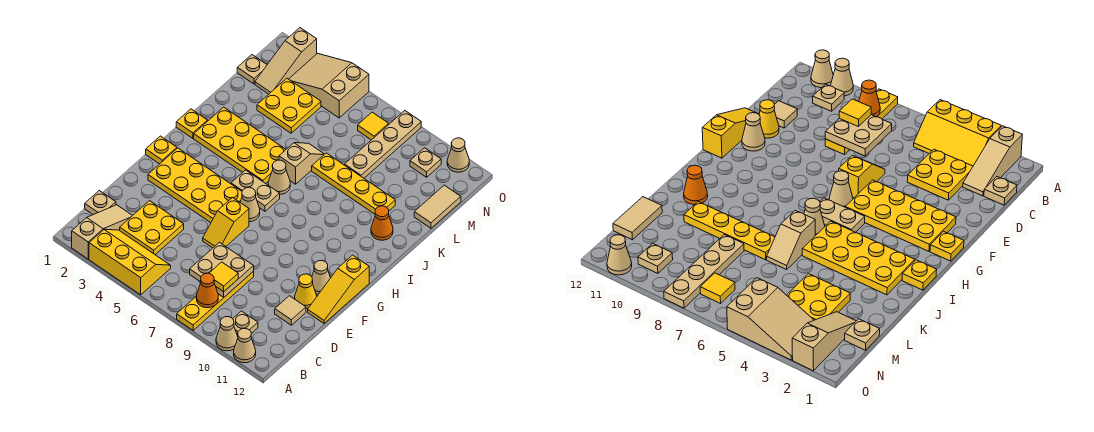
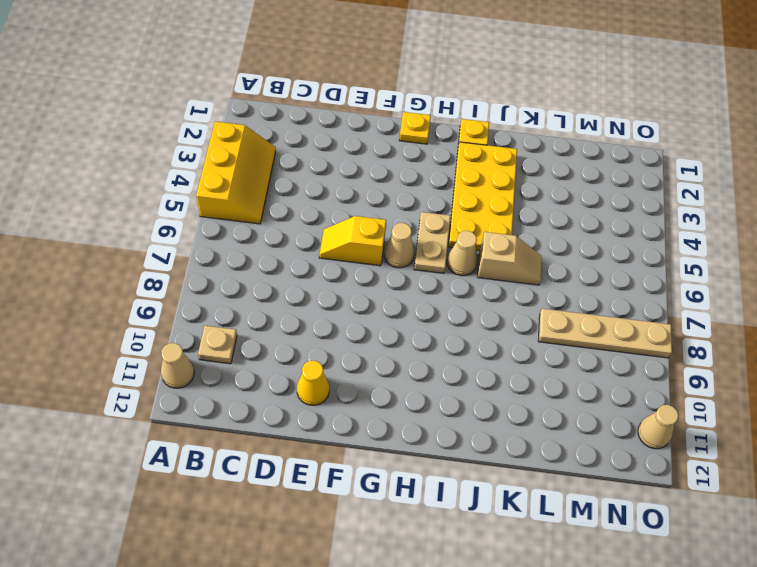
none -> tan 1x3 slope [72,205,133,259]
none -> yellow 1x4 plate [177,272,254,330]
none -> tan 1x1 cone [216,317,238,351]
none -> tan 1x1 plate [85,191,116,215]

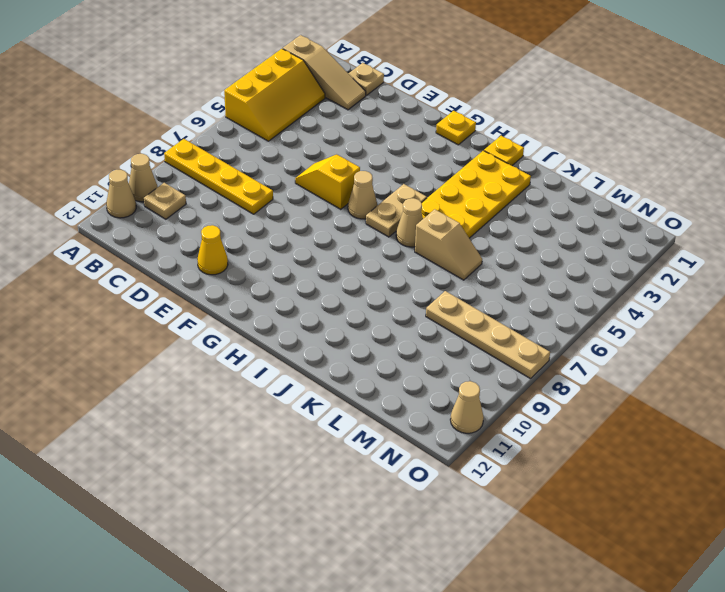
none -> yellow 2x2 plate [120,201,184,254]
none -> tan 1x1 tile [275,296,306,325]
none -> yellow 1x3 slope [308,255,369,323]
none -> yellow 2x4 plate [148,148,242,223]

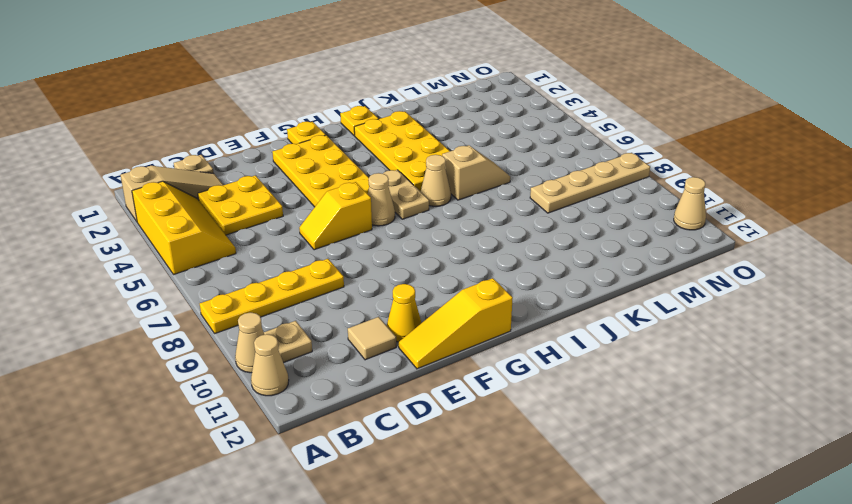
none -> tan 1x1 cone [312,261,330,294]
none -> orange 1x1 cone [371,206,393,240]
none -> yellow 1x4 plate [312,153,395,214]
none -> yellow 2x2 plate [257,78,321,133]

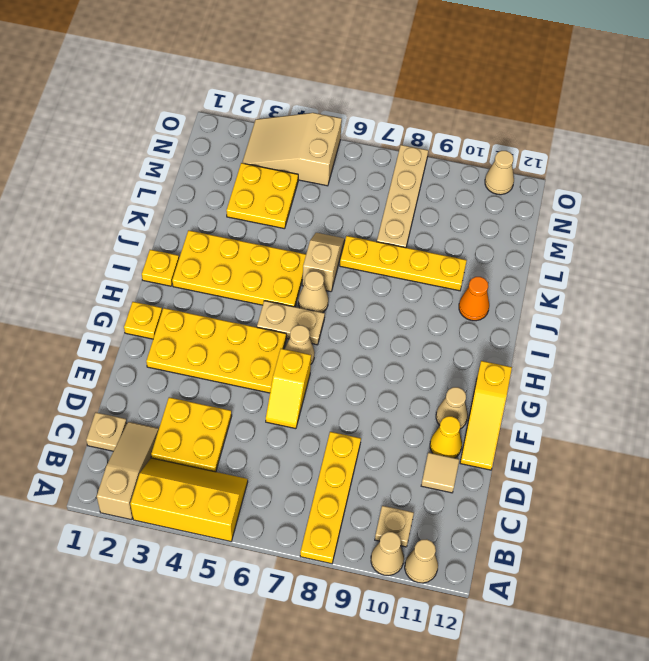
none -> tan 1x2 tile [414,185,461,228]
none -> tan 1x1 plate [237,55,267,84]
none -> tan 1x3 slope [255,28,317,94]
none -> yellow 1x1 tile [358,112,389,140]

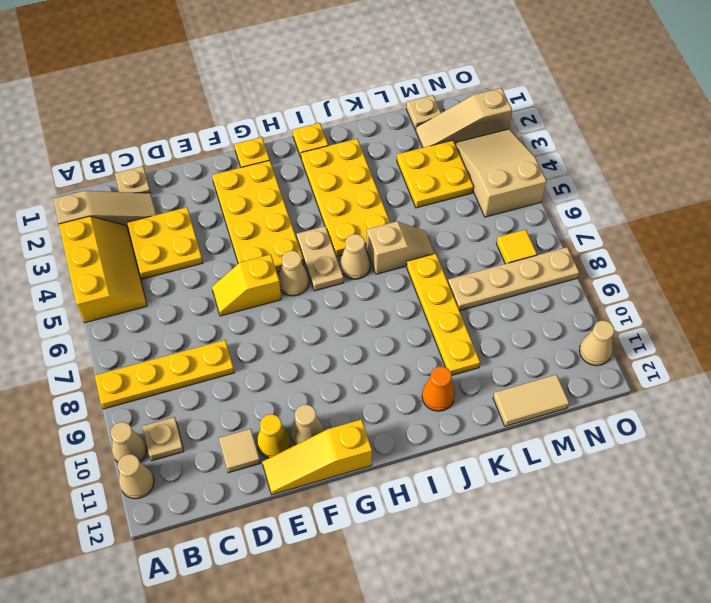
none -> tan 1x1 plate [410,148,441,177]
none -> orange 1x1 cone [196,273,218,308]
none -> tan 2x2 plate [190,242,254,297]
none -> yellow 1x1 tile [209,262,238,292]

